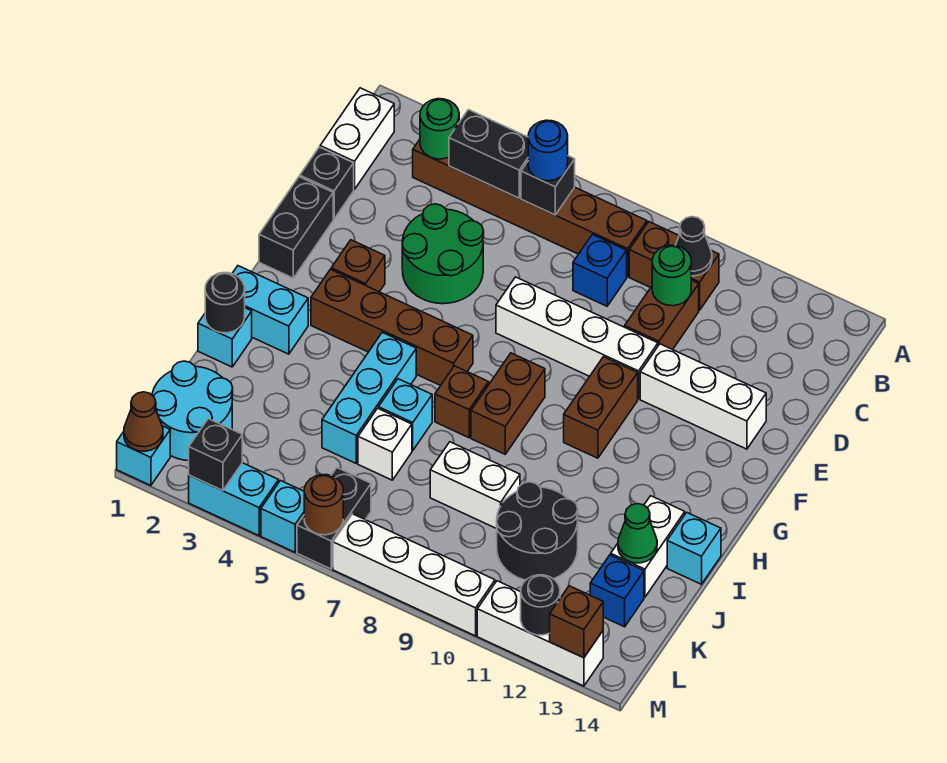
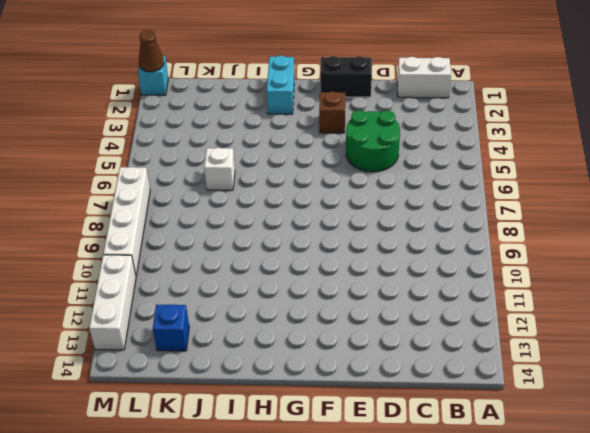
none -> brown 1x6 brick [413,140,647,277]
none -> brown 1x2 brick [629,222,719,310]
none -> blue 1x1 brick [573,234,627,306]
none -> brown 1x2 brick [625,280,699,350]

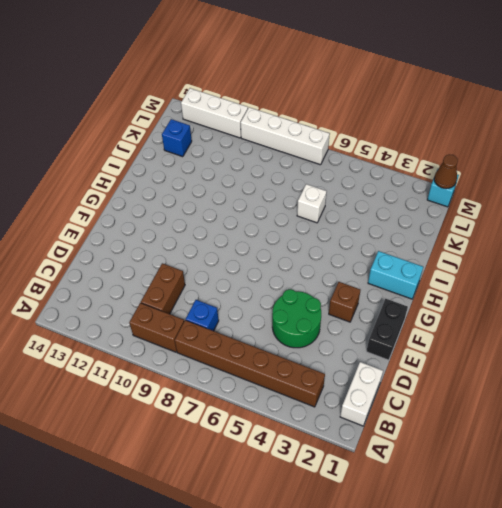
none -> black 1x1 brick [300,147,354,219]
none -> white 1x4 brick [496,277,658,399]
none -> white 1x3 brick [640,344,766,449]
none -> brown 1x2 brick [564,357,638,458]

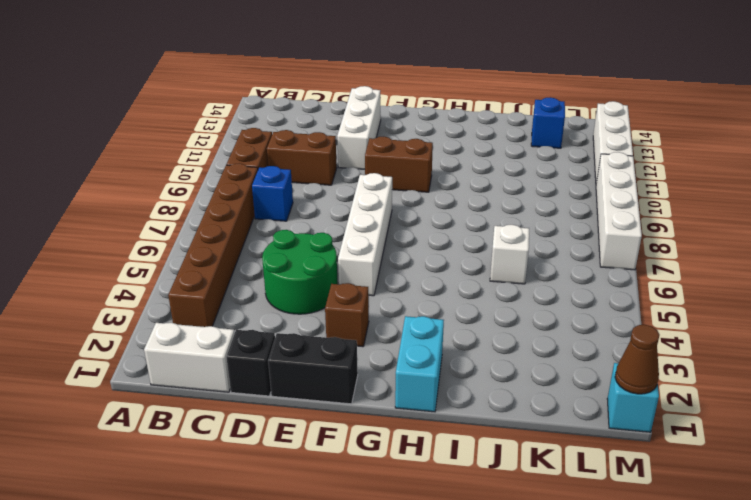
white 1x4 brick [338,173,392,296] -> white 1x4 brick moved to [496,277,658,399]
none -> brown 1x4 brick [311,269,473,386]
none -> brown 1x2 brick [471,353,545,454]
none -> cyan 1x3 brick [322,332,416,463]
none -> brown 1x1 brick [435,366,489,438]

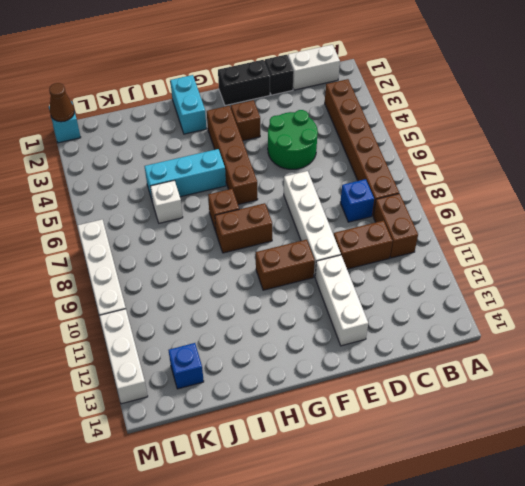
none -> cyan 1x1 brick [198,308,252,367]
none -> cyan 1x1 brick [378,379,432,451]
none -> white 1x2 brick [611,496,685,597]
none -> cyan 1x1 brick [667,513,721,584]

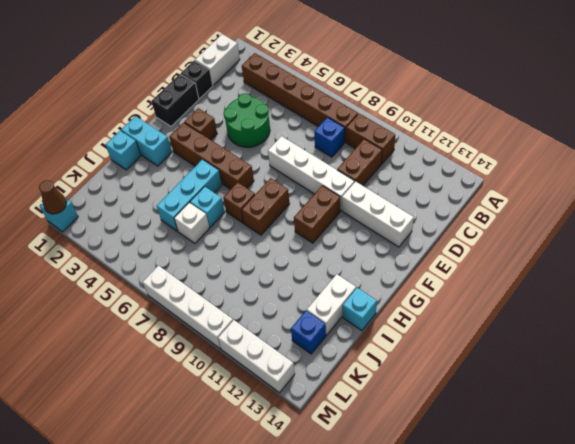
none -> white 1x2 brick [430,442,520,529]
none -> black 2x2 round brick [497,482,578,580]
none -> cyan 2x2 round brick [152,361,233,461]
none -> black 1x2 brick [297,468,371,569]

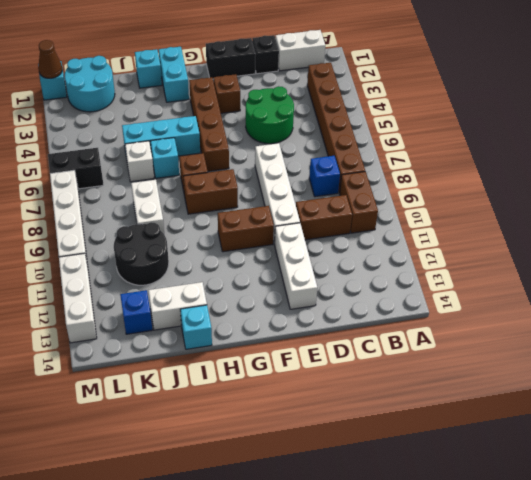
none -> cyan 1x2 brick [189,463,279,536]
none -> cyan 1x1 brick [261,481,304,552]
none -> green 1x1 round brick [420,99,459,159]
none -> black 1x2 brick [449,110,528,198]

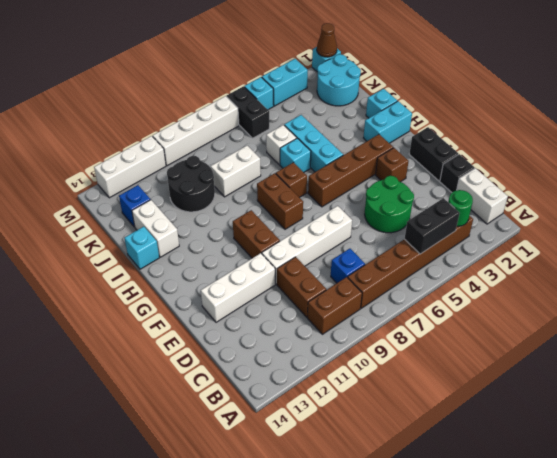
none -> black 1x1 brick [521,156,575,215]
none -> black 1x1 cone [675,217,712,276]
none -> green 1x1 round brick [652,245,691,306]
none -> black 1x1 round brick [205,273,245,333]

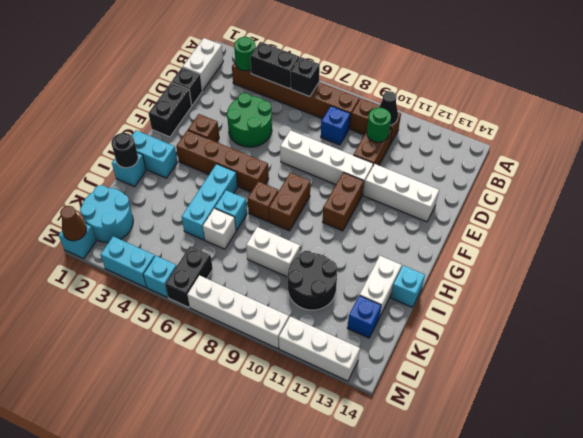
none -> green 1x1 cone [618,504,657,563]
none -> black 1x1 brick [189,419,242,491]
none -> brown 1x1 round brick [304,475,343,535]
none -> black 1x1 round brick [521,575,560,635]

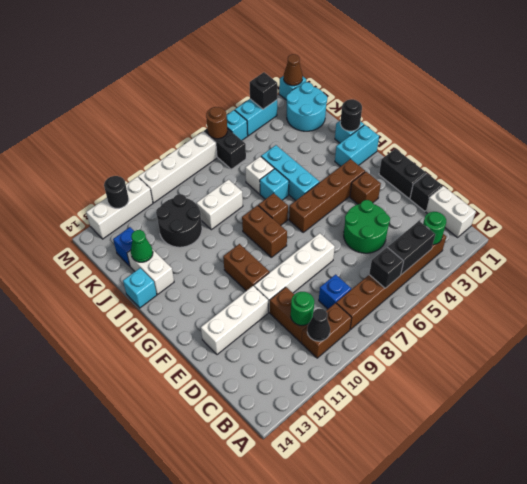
none -> brown 1x1 brick [550,586,603,658]
none -> blue 1x1 round brick [528,120,568,181]

